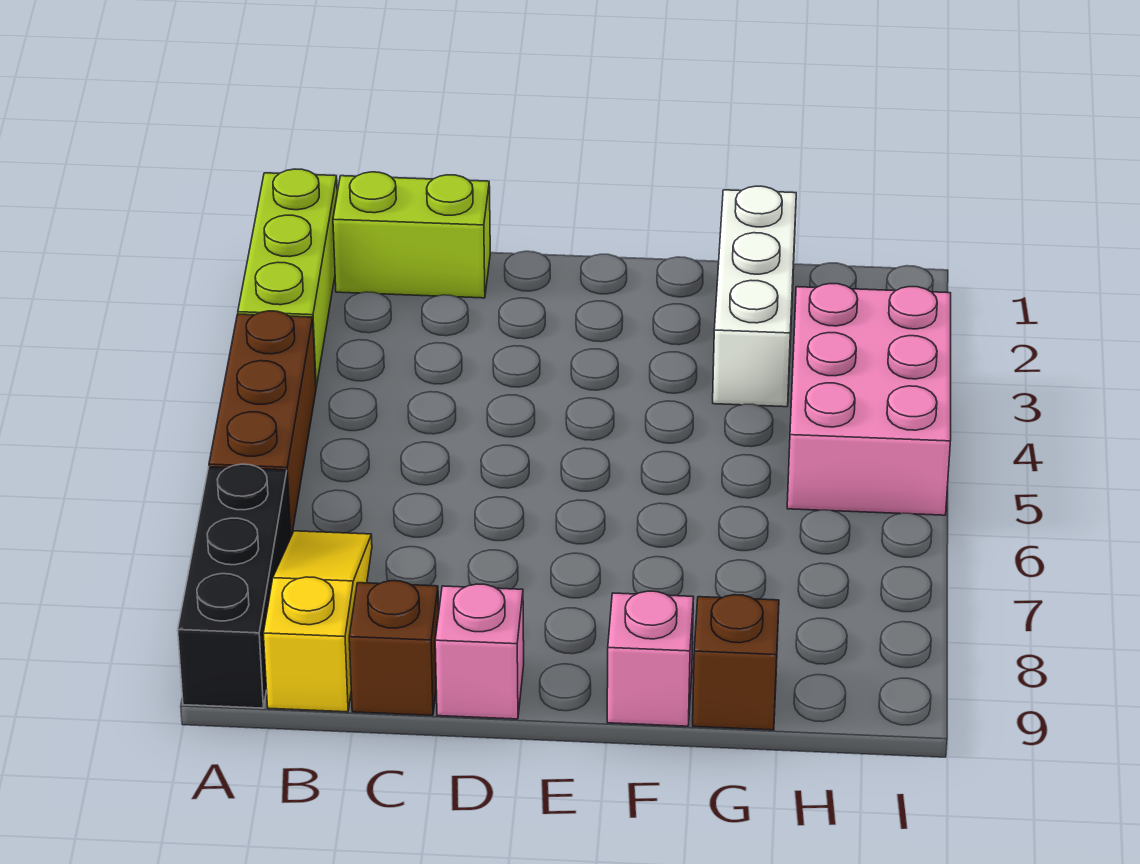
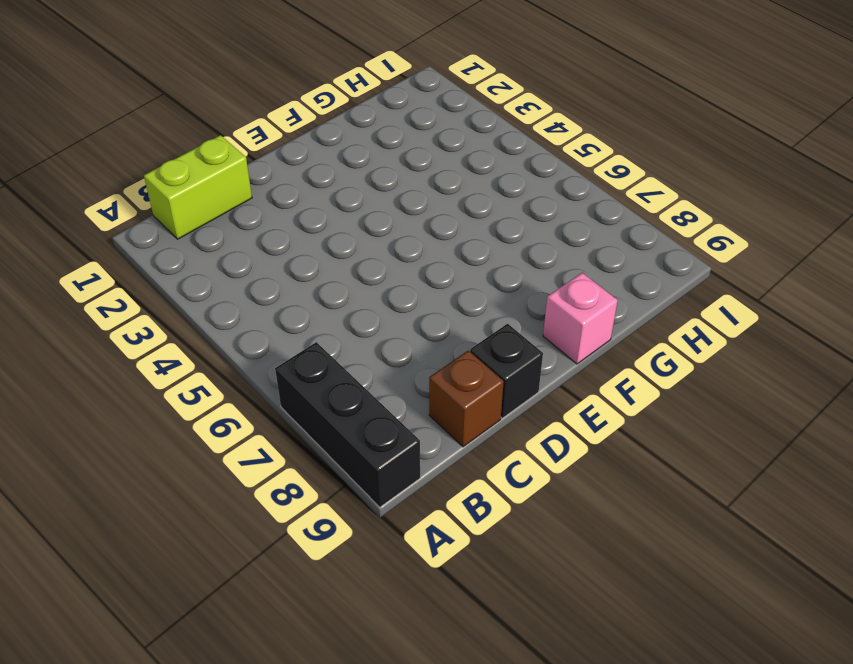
black 1x1 brick [470,324,543,418] -> pink 1x1 brick [435,584,524,719]
none -> lime 1x3 brick [238,169,337,387]
none -> brown 1x3 brick [209,311,316,538]

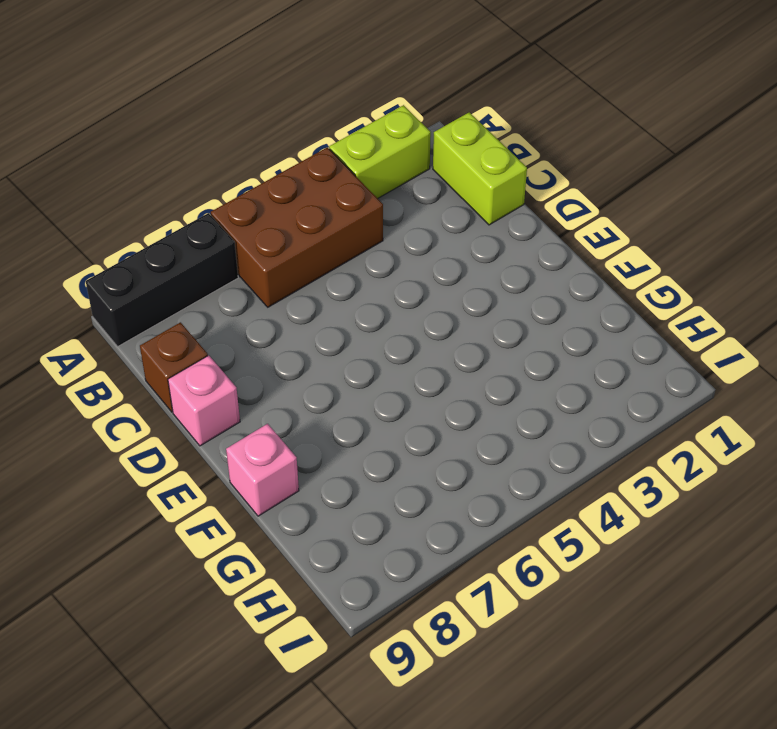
lime 1x2 brick [329,105,431,199] -> lime 1x3 brick [238,169,337,387]
brown 2x3 brick [211,147,383,307] -> brown 1x3 brick [209,311,316,538]
none -> yellow 1x3 slope [263,531,372,712]
none -> white 1x3 brick [713,186,796,407]

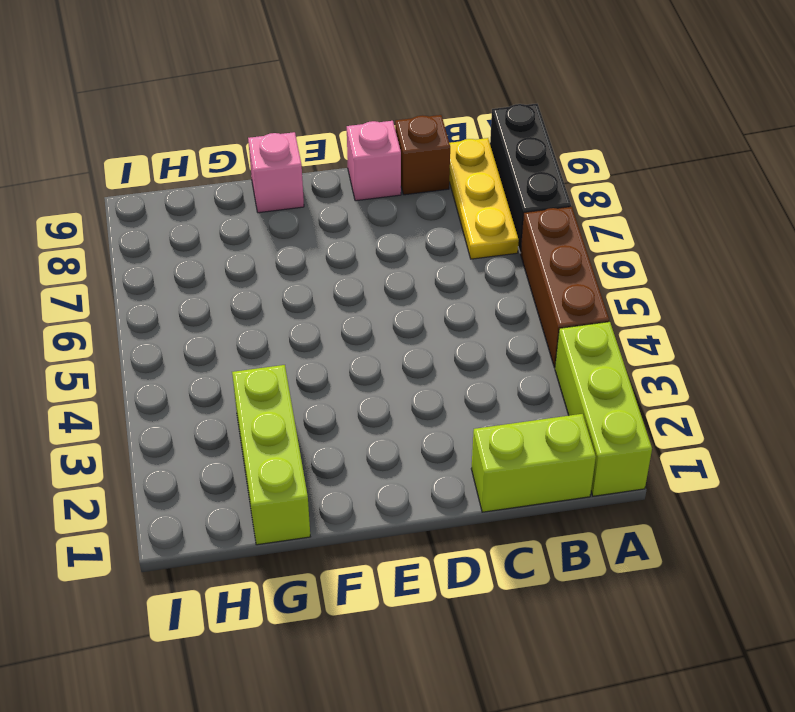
yellow 1x3 plate [449,138,519,259] -> yellow 1x3 slope [263,531,372,712]
lime 1x3 brick [232,365,310,545] -> white 1x3 brick [713,186,796,407]
none -> brown 1x1 brick [693,595,779,730]
none -> pink 2x3 brick [787,284,951,515]

